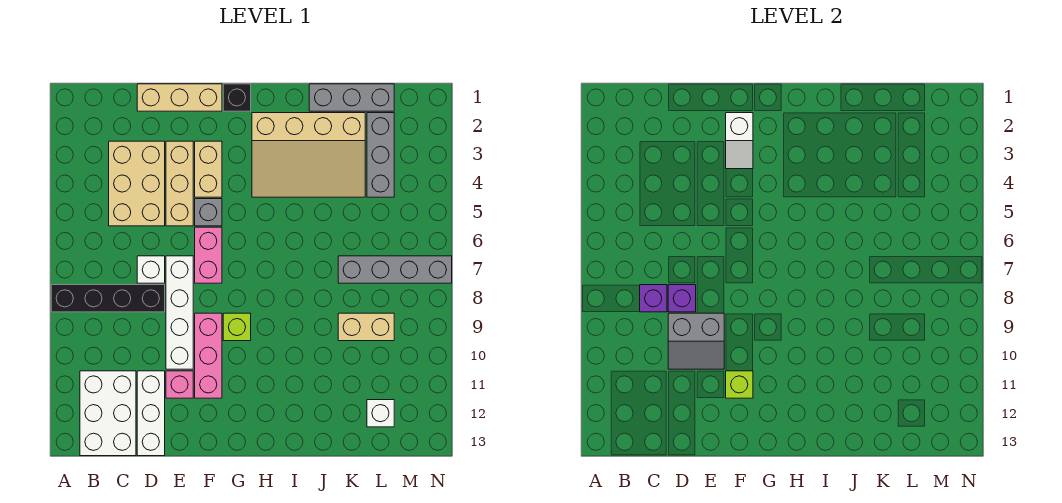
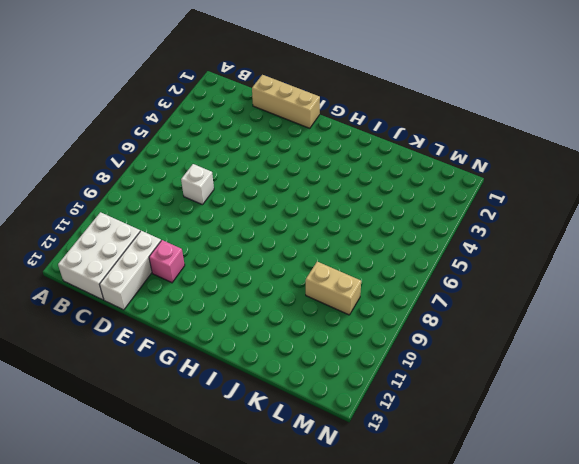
none -> black 1x4 brick [51,285,165,312]
none -> tan 2x3 brick [109,141,165,226]
none -> tan 1x3 brick [166,141,193,226]

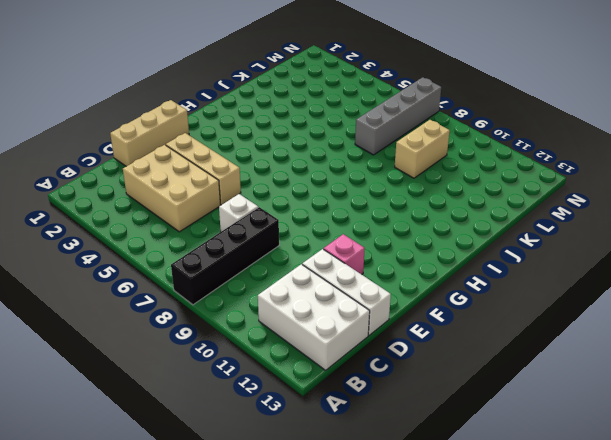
none -> white 1x4 brick [166,256,193,369]
none -> tan 1x2 brick [195,141,222,197]
none -> grey 1x1 brick [195,199,222,226]

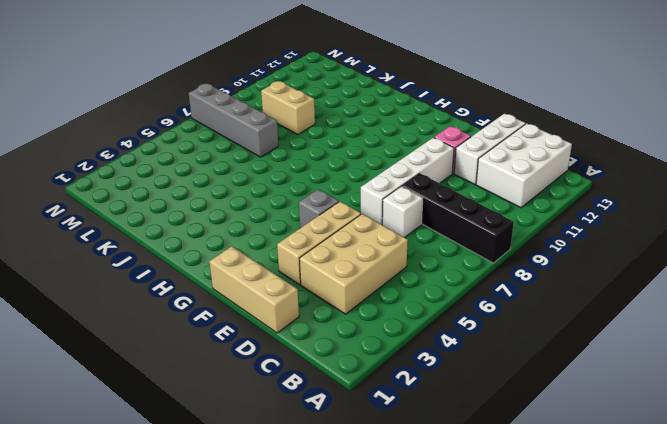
none -> tan 1x2 brick [195,141,222,197]
none -> pink 1x2 brick [195,227,222,283]
none -> pink 1x3 brick [195,313,222,398]

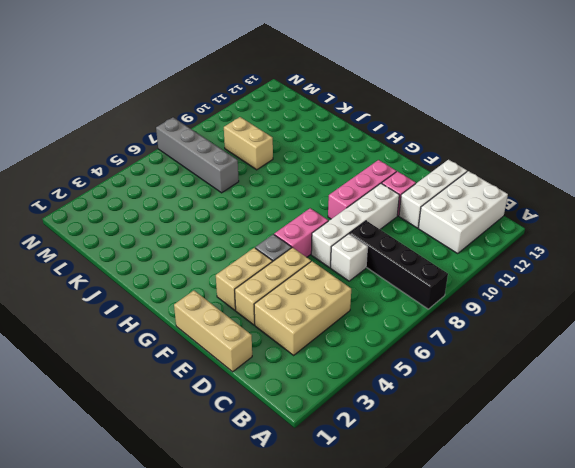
none -> black 1x1 brick [223,84,251,111]
none -> lime 1x1 brick [223,313,251,341]
none -> tan 3x4 slope [252,113,365,197]

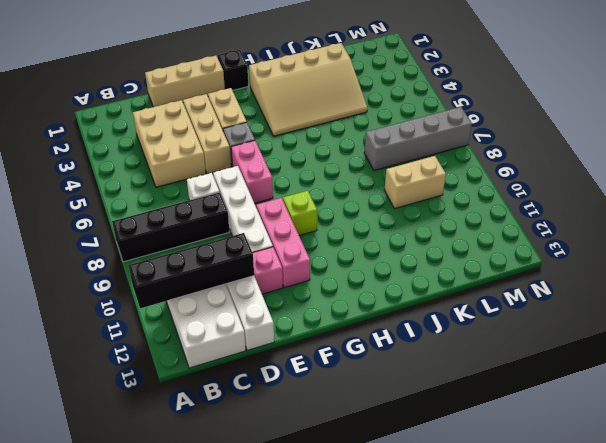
black 1x4 brick [128,233,254,308] -> none
none -> grey 1x3 brick [309,84,394,111]
none -> grey 1x3 brick [367,113,394,197]
none -> white 1x1 brick [367,400,394,427]

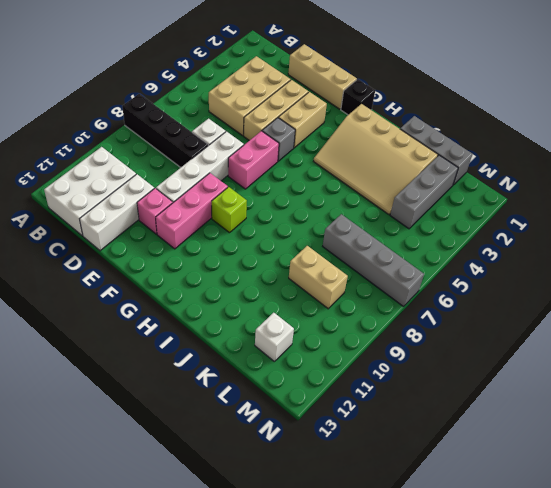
none -> purple 1x1 brick [640,285,667,312]
none -> purple 1x1 brick [668,285,696,312]
none -> grey 2x2 slope [668,313,724,369]

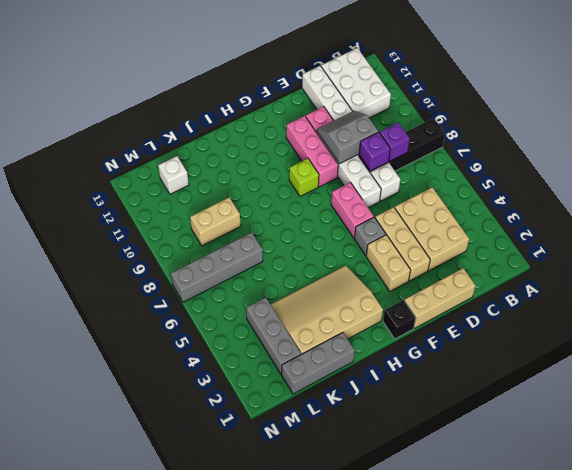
none -> white 1x2 slope [726,113,753,169]
none -> lime 1x1 brick [726,371,753,398]

